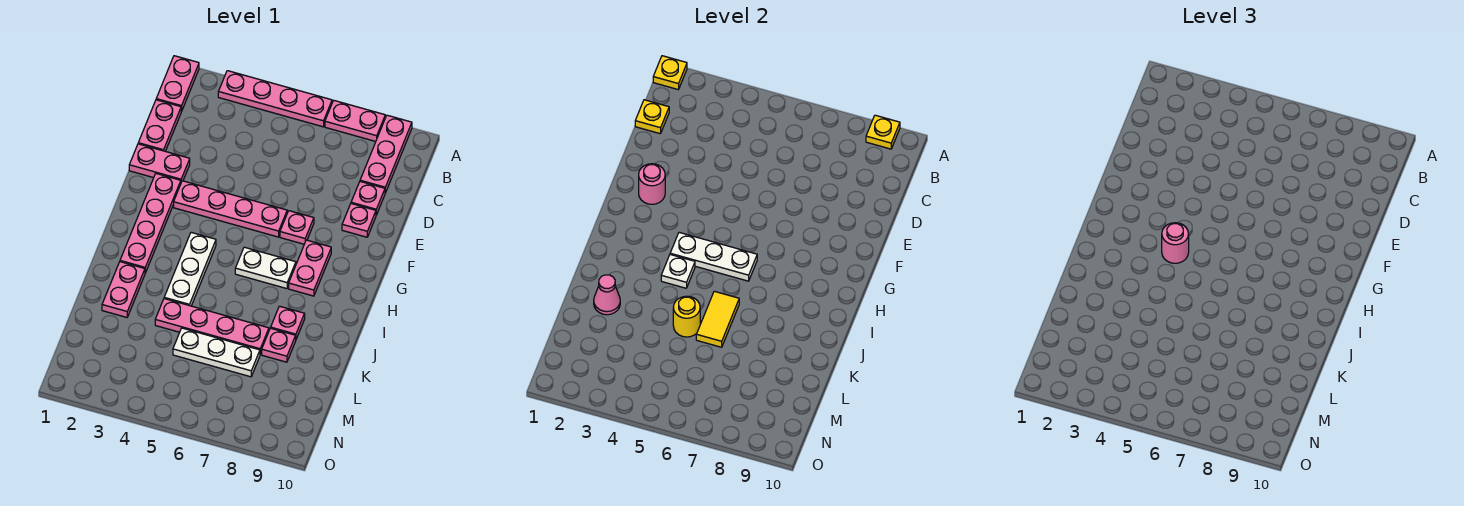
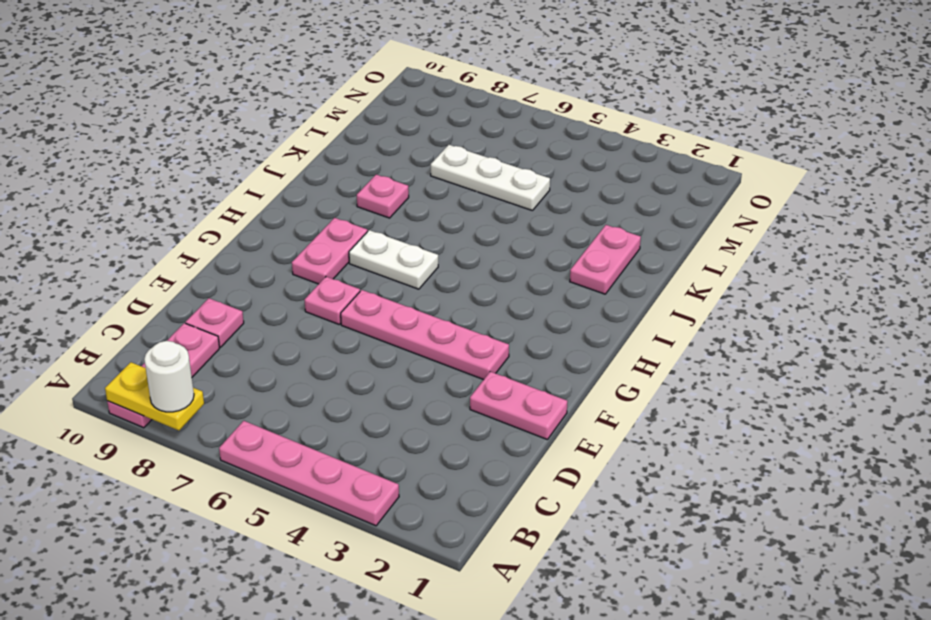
yellow 1x2 plate [105,362,204,430] -> yellow 1x1 plate [866,115,900,149]
white 1x1 round brick [144,341,194,412] -> none
none -> pink 1x2 plate [156,56,199,111]
none -> pink 1x2 plate [325,101,385,141]
none -> pink 1x2 plate [138,100,181,151]

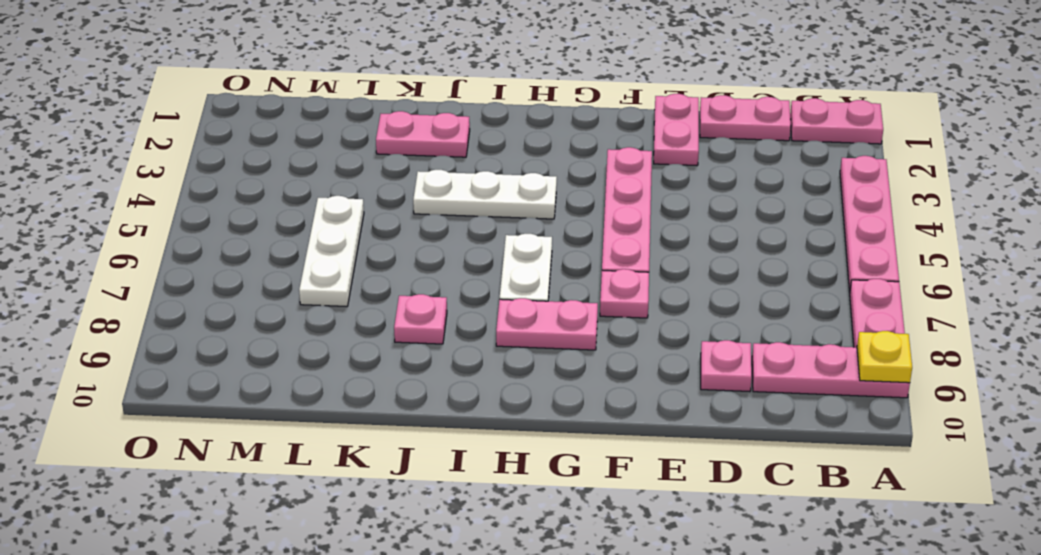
none -> pink 1x1 plate [342,204,376,237]
none -> pink 1x4 plate [120,174,181,273]
none -> pink 1x4 plate [155,299,269,354]

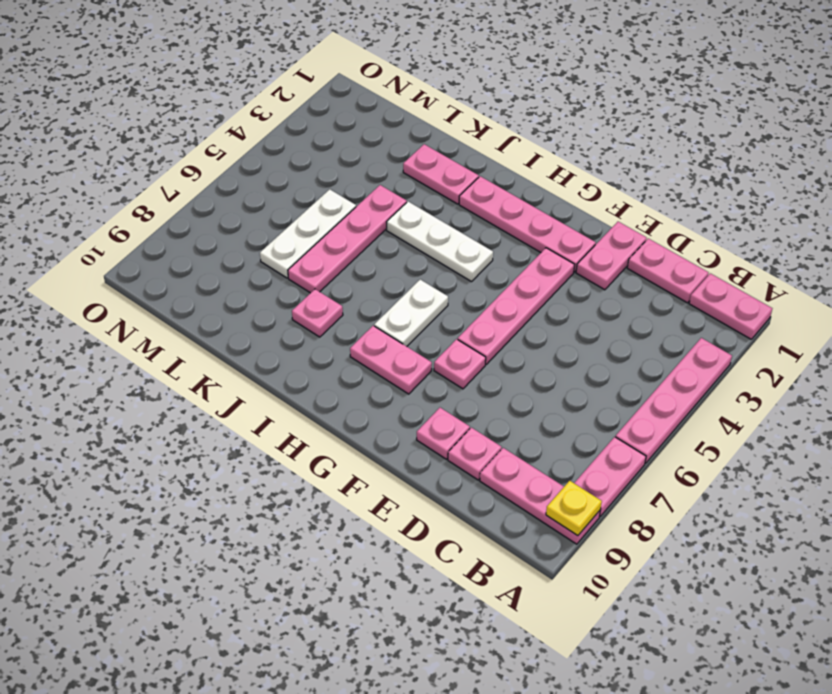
none -> pink 1x1 plate [262,328,296,362]
none -> yellow 1x1 plate [653,56,687,90]
none -> yellow 1x1 plate [635,100,669,134]

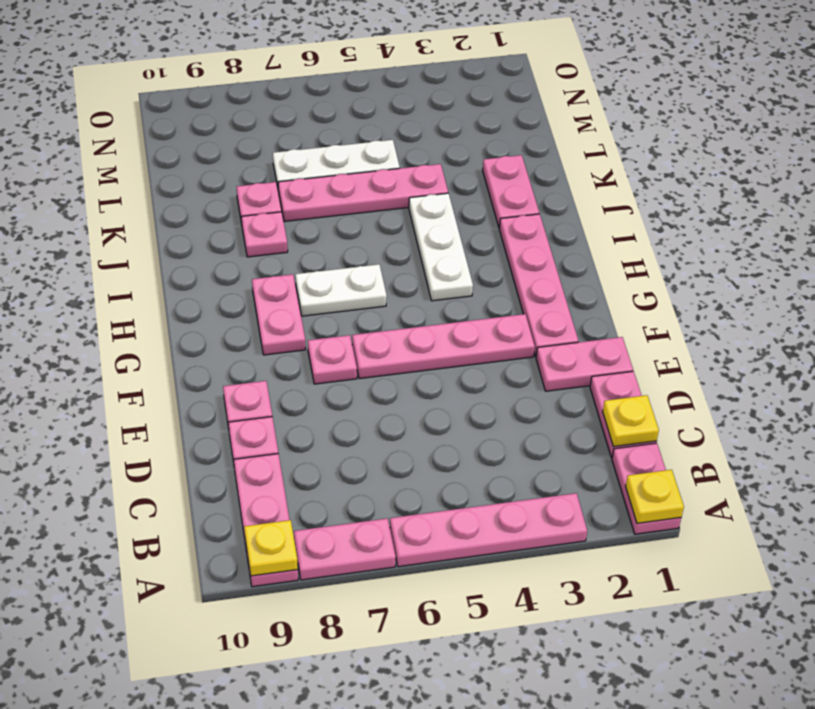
none -> pink 1x1 round brick [639,164,665,204]
none -> white 1x3 plate [670,232,757,281]
none -> white 1x1 plate [661,255,695,288]

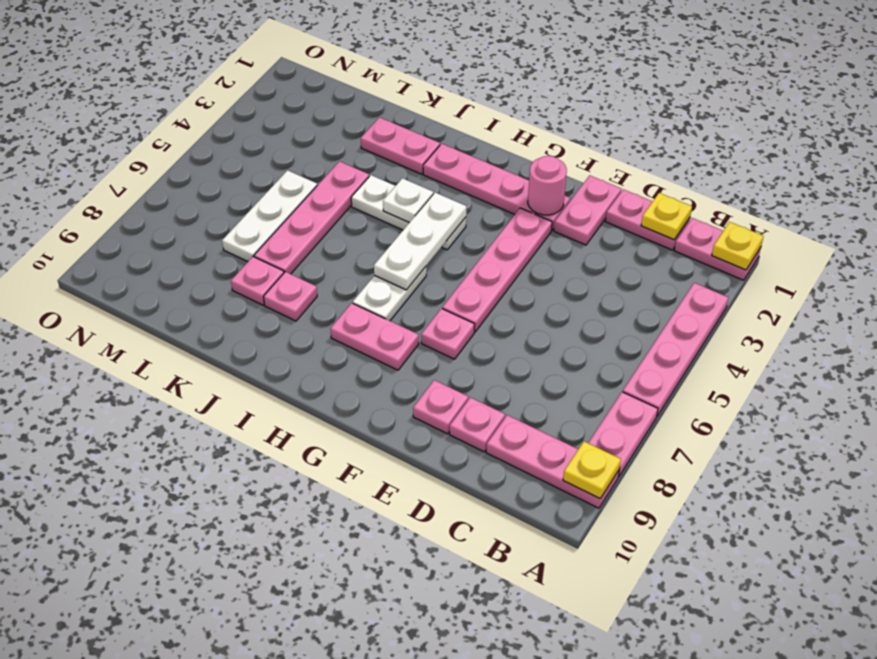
none -> yellow 1x2 tile [696,291,739,347]
none -> pink 1x1 cone [594,275,620,315]
none -> yellow 1x1 round brick [673,296,700,337]

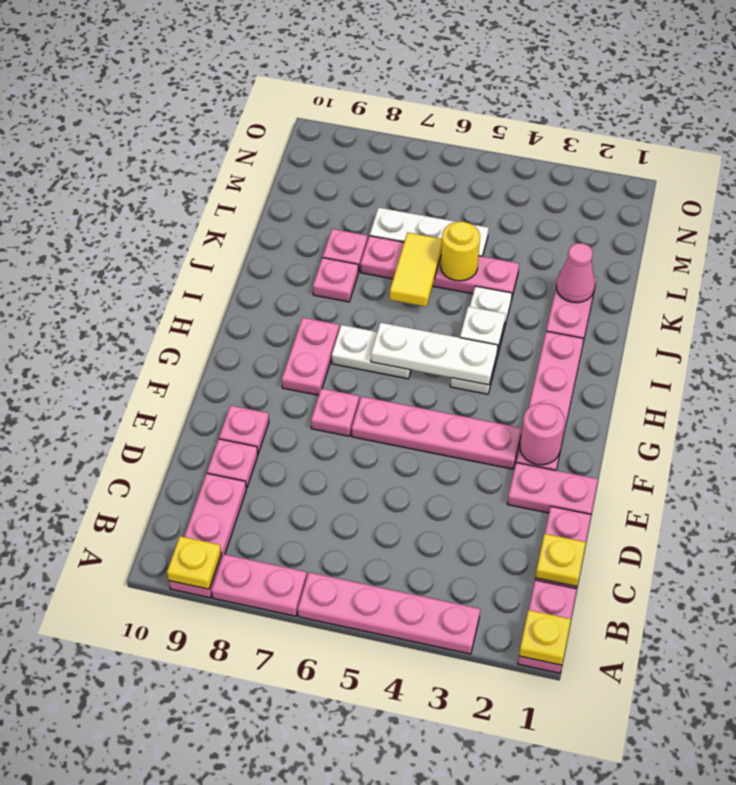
none -> pink 1x1 round brick [1162,223,1189,263]

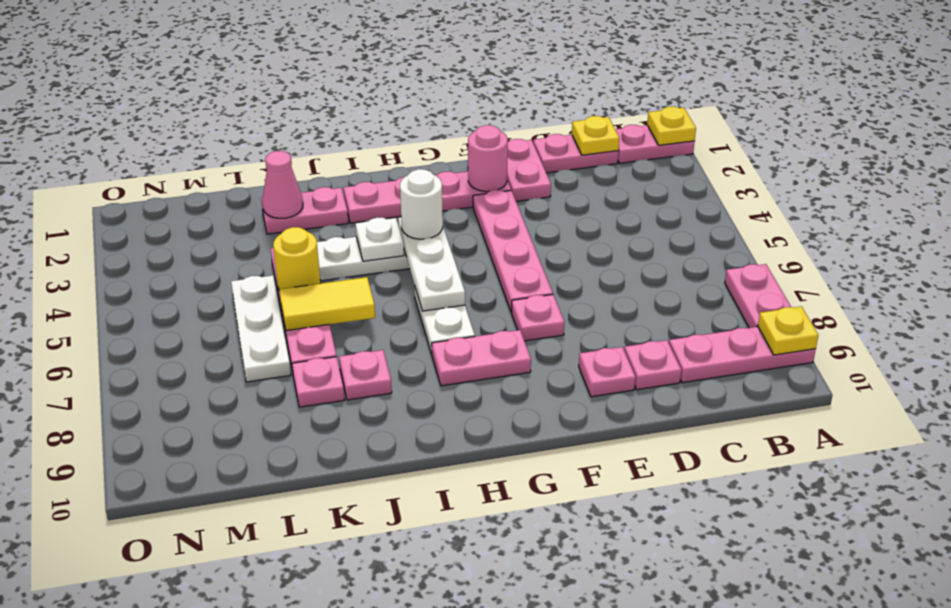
white 1x1 round brick [400,169,443,239] -> pink 1x1 round brick [1162,223,1189,263]
none -> pink 1x4 plate [218,71,332,127]

